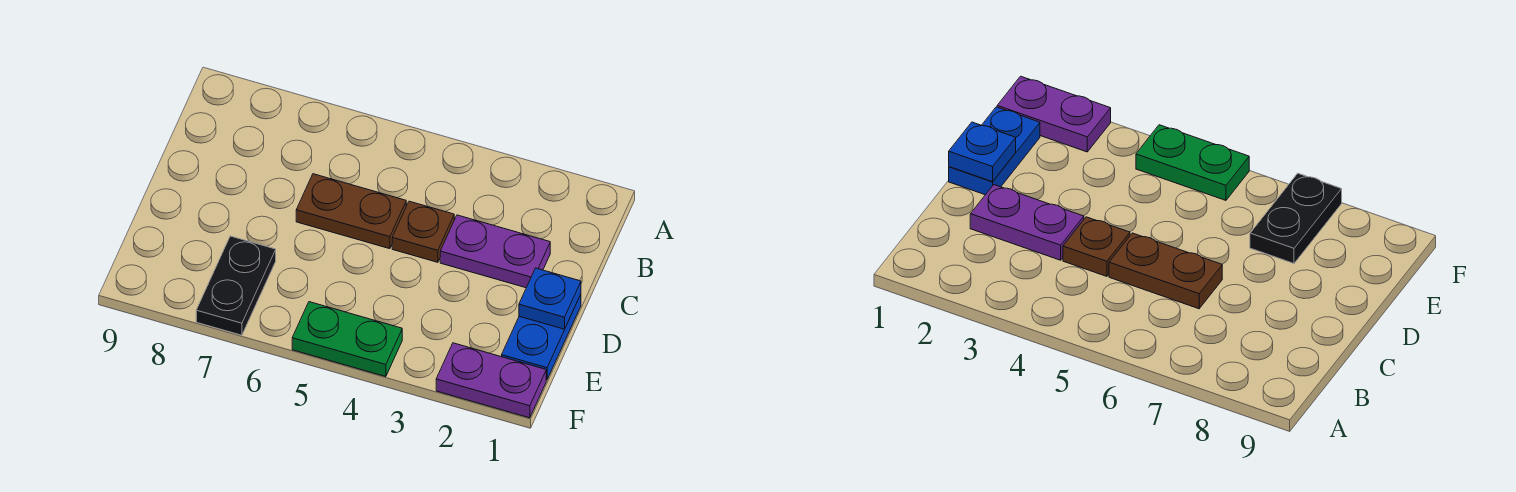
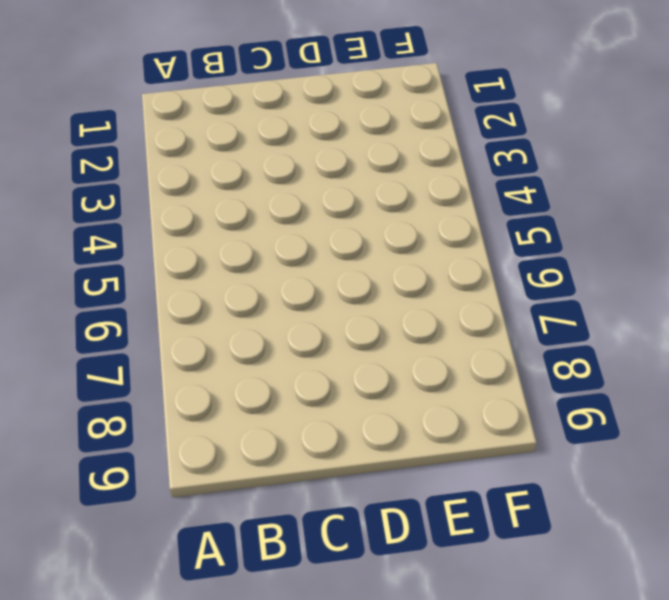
none -> purple 1x2 plate [440,215,550,288]
none -> brown 1x1 plate [392,201,454,262]

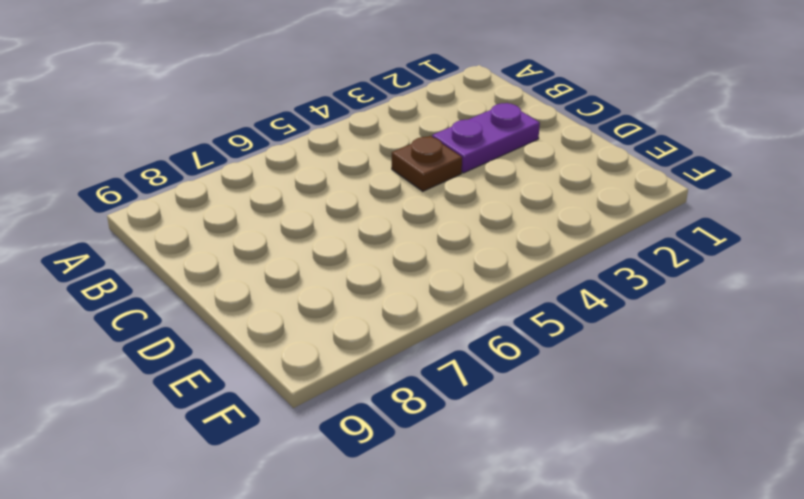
none -> brown 1x2 plate [296,174,406,249]
none -> blue 1x2 plate [502,295,581,380]

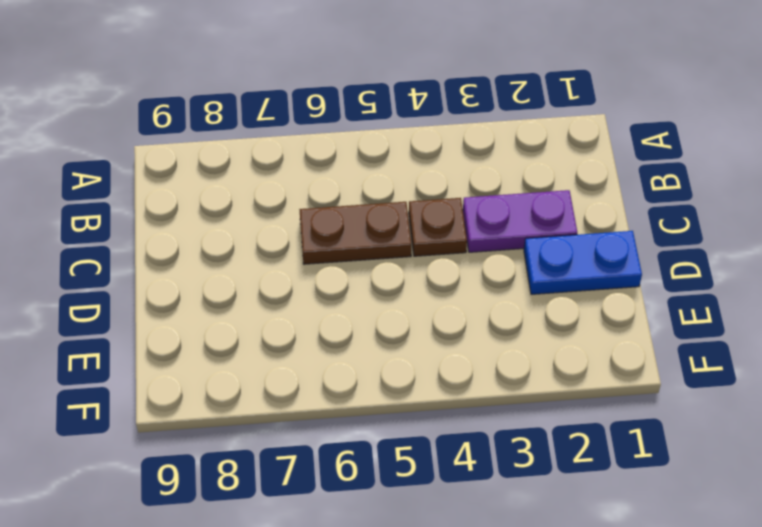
blue 1x2 plate [524,231,642,294] -> blue 1x2 plate turned to [502,295,581,380]
none -> black 1x2 plate [196,236,276,335]
none -> purple 1x2 plate [436,343,546,418]

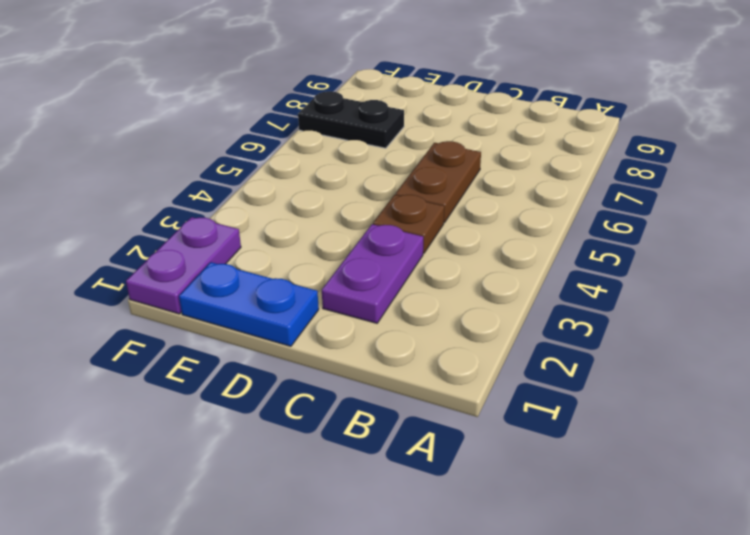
none -> green 1x2 plate [292,302,402,377]
none -> blue 1x1 plate [519,268,581,329]

